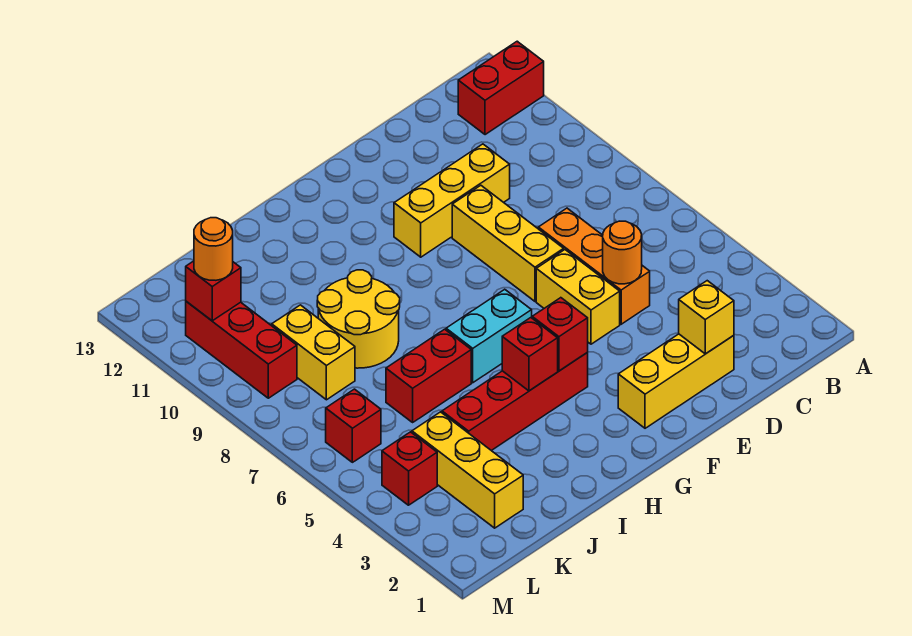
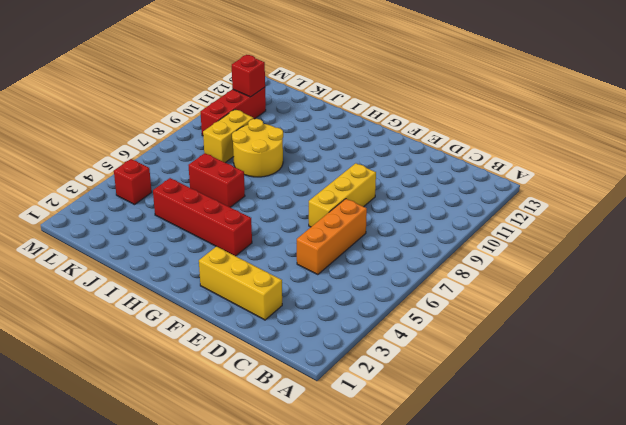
none -> red 1x2 brick [458,41,544,135]
none -> yellow 1x3 brick [394,144,510,257]
none -> yellow 1x2 brick [536,250,620,344]

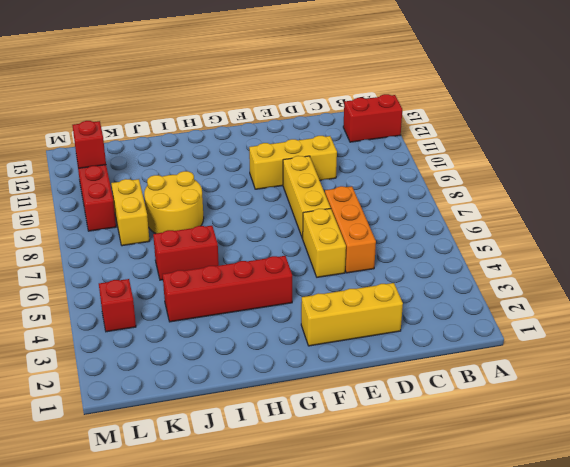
none -> cyan 1x2 brick [446,289,532,383]
none -> yellow 1x3 brick [412,412,523,528]
none -> red 1x1 brick [326,389,381,462]

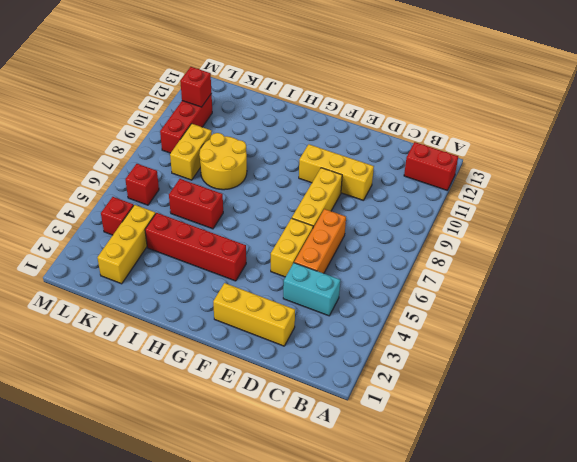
cyan 1x2 brick [283,263,340,316] -> cyan 1x2 brick moved to [446,289,532,383]
none -> yellow 1x1 brick [679,281,734,354]
none -> orange 1x1 round brick [603,221,642,284]
none -> red 1x1 brick [532,298,588,371]

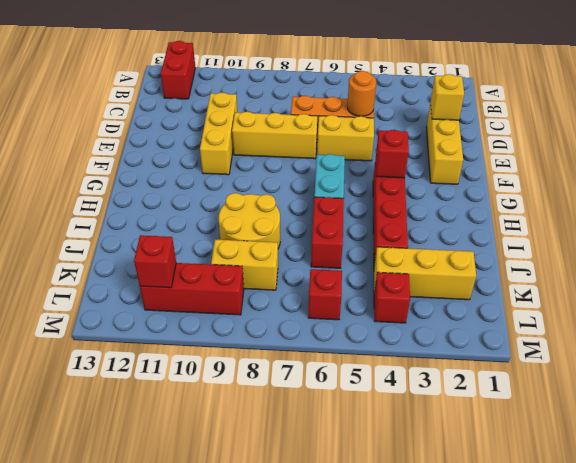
none -> red 1x1 brick [502,318,558,391]
none -> orange 1x1 round brick [194,218,233,280]

